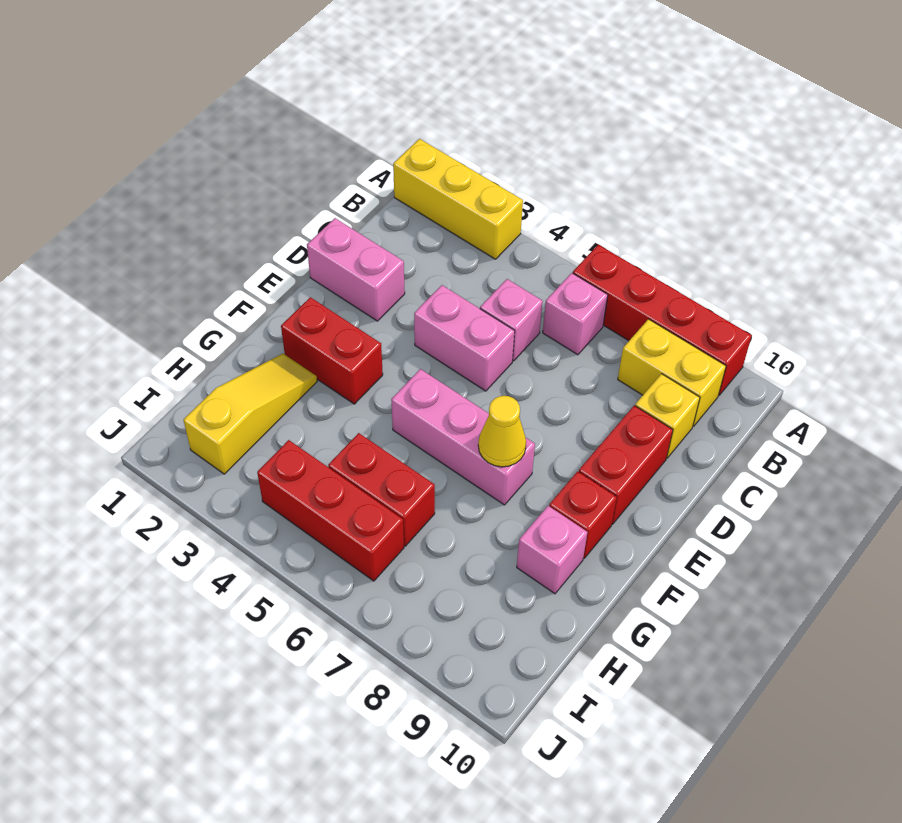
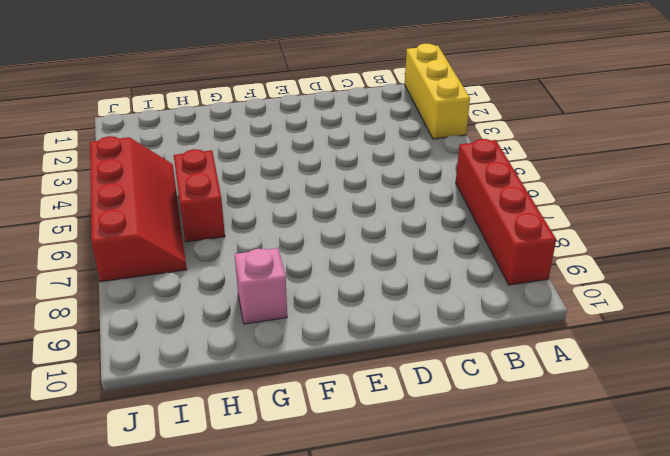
red 2x4 slope [90,136,187,282] -> red 1x3 brick [257,440,404,581]
none -> pink 1x1 brick [543,273,608,355]
none -> yellow 1x2 brick [618,319,726,427]
none -> pink 1x1 brick [480,279,543,361]

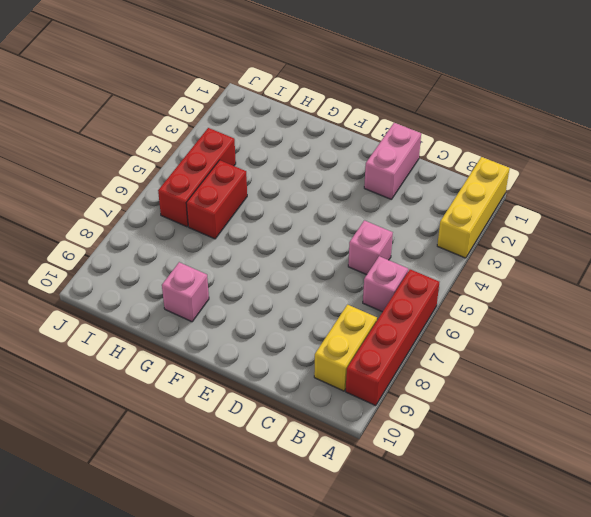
none -> yellow 1x1 brick [635,374,700,458]
none -> pink 1x2 brick [414,285,515,391]
none -> red 1x2 brick [579,405,673,524]

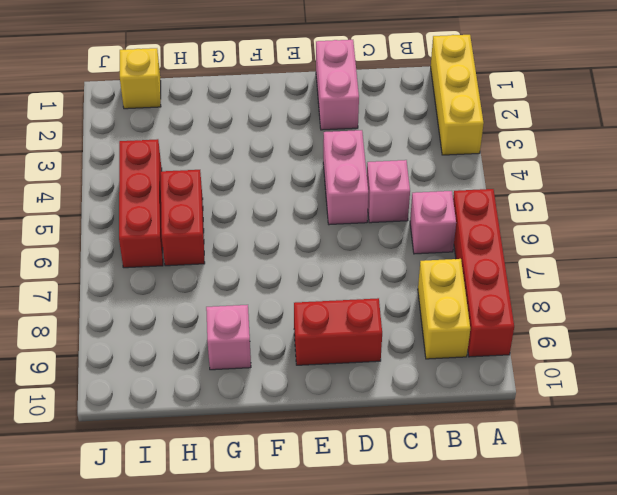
yellow 1x1 brick [120,48,161,109] -> yellow 1x1 brick moved to [635,374,700,458]
none -> red 1x2 brick [281,297,383,404]
none -> pink 1x3 brick [391,369,535,505]
none -> red 1x1 brick [549,471,617,558]

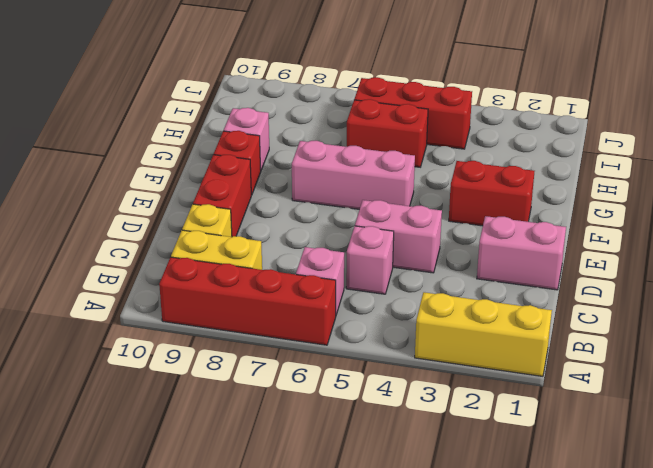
none -> yellow 1x3 slope [183,354,317,474]
none -> yellow 1x1 cone [478,396,526,467]

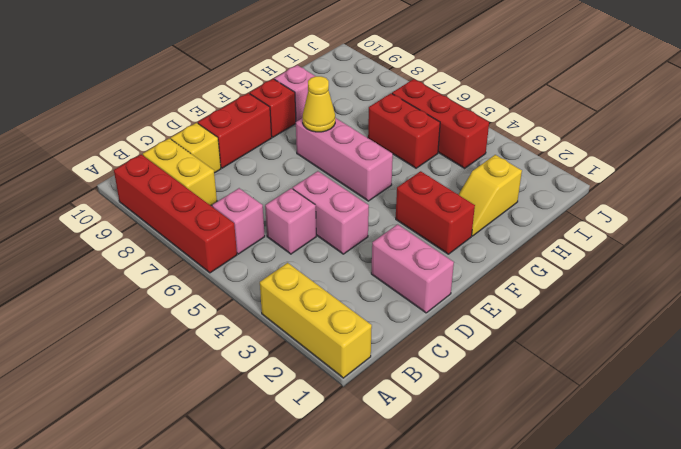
yellow 1x2 slope [458,155,522,236] -> yellow 1x3 slope [183,354,317,474]

